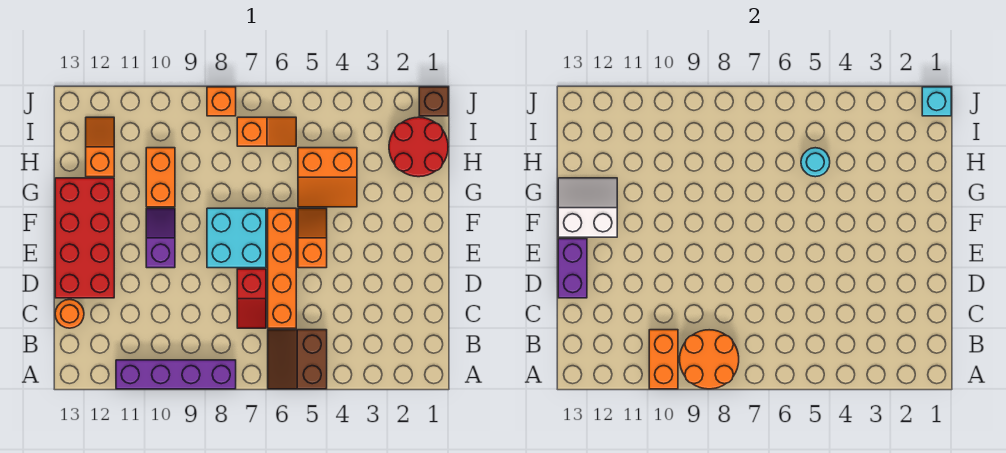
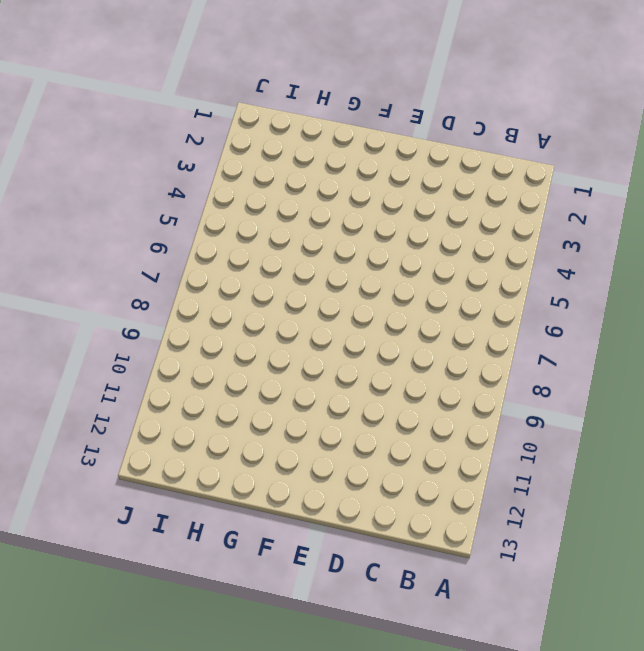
none -> brown 2x2 slope [268,330,327,389]
none -> purple 1x4 brick [116,360,236,389]
none -> orange 1x4 brick [268,208,296,328]

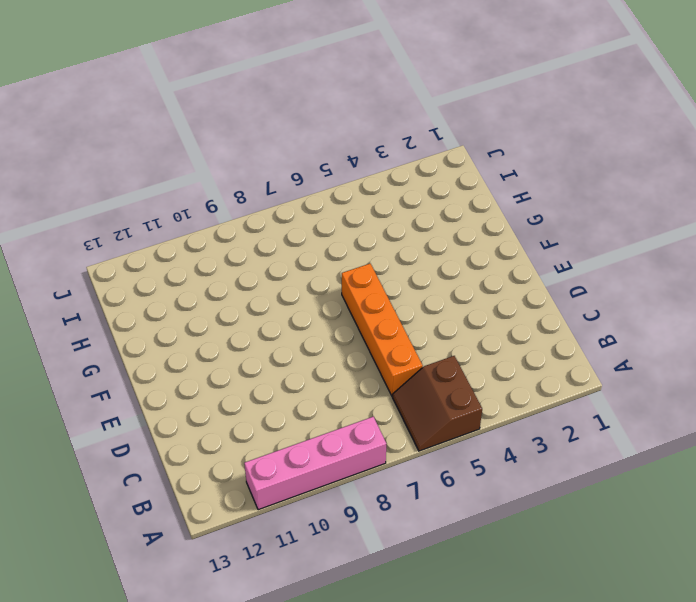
pink 1x4 brick [244,417,386,510] -> purple 1x4 brick [116,360,236,389]
none -> red 1x2 slope [237,269,266,328]
none -> orange 1x1 round brick [55,299,84,328]
none -> red 2x4 brick [55,178,114,298]

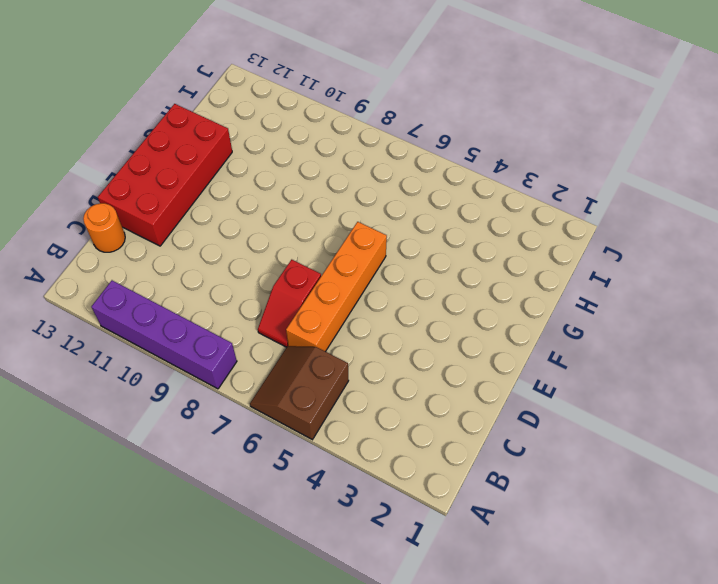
none -> orange 1x2 slope [298,208,327,268]
none -> cyan 2x2 brick [207,208,266,268]
none -> purple 1x2 slope [146,208,175,268]

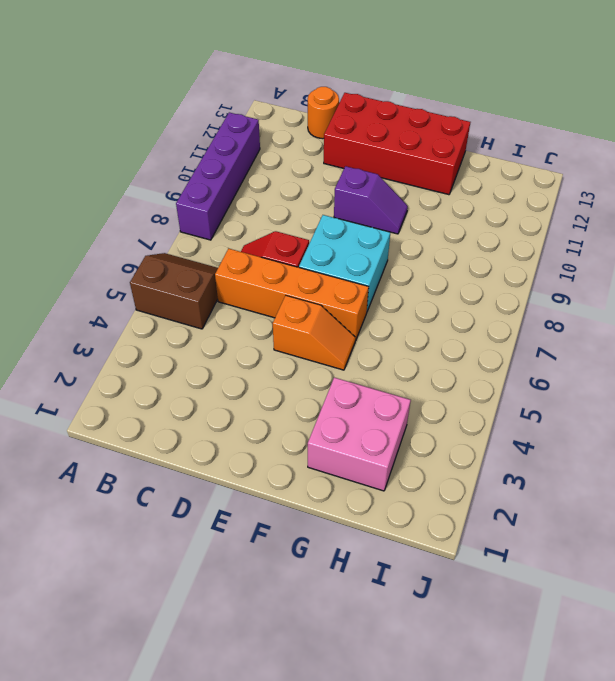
pink 2x2 brick [308,378,411,491] -> red 2x2 round brick [389,117,448,177]
none -> orange 2x2 slope [298,148,357,207]
none -> orange 1x2 brick [146,148,175,207]
none -> orange 1x2 slope [86,117,114,177]

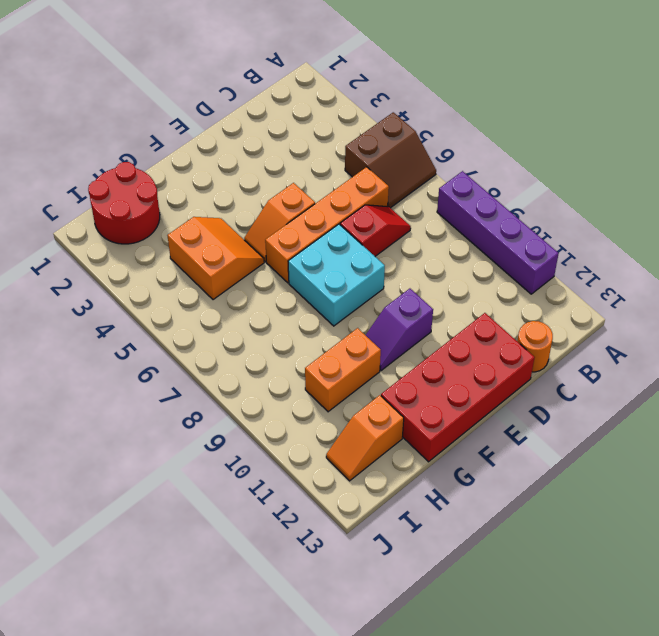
none -> orange 1x2 slope [237,117,296,146]
none -> brown 1x1 brick [419,87,448,116]
none -> orange 1x1 brick [207,87,236,116]

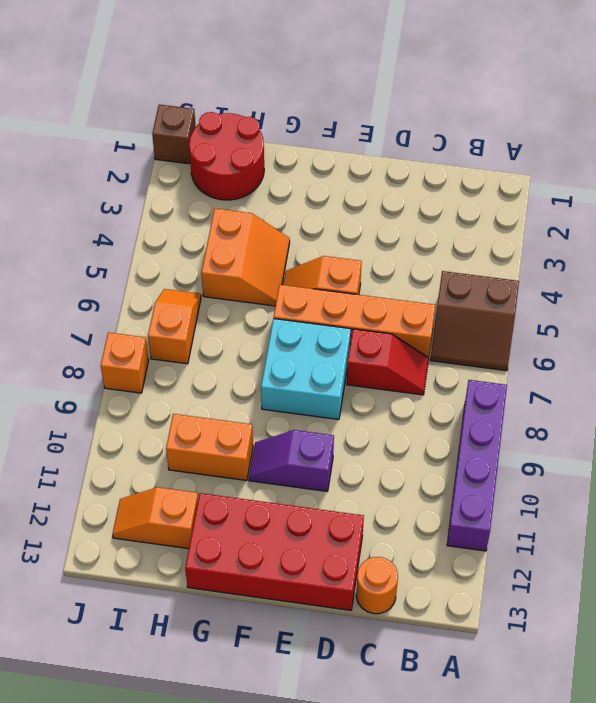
none -> orange 2x2 round brick [680,330,739,389]
none -> orange 1x2 brick [649,330,678,389]
none -> purple 1x2 brick [558,239,587,298]

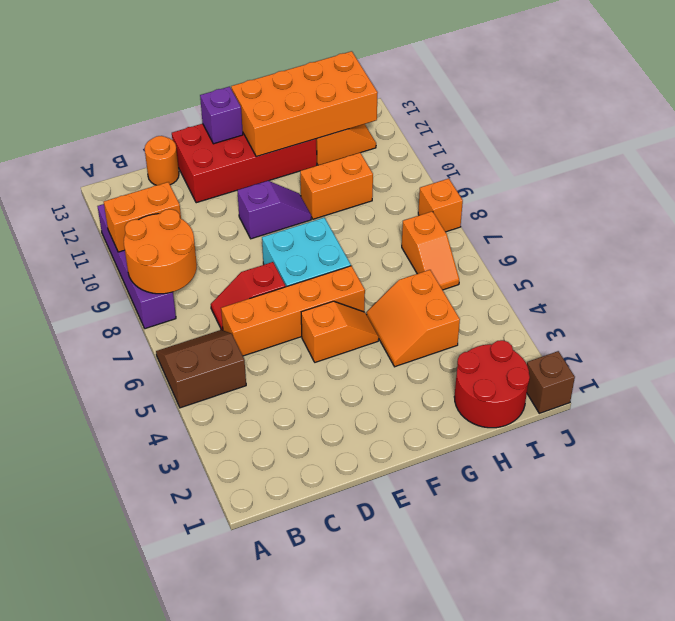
purple 1x1 brick [200,87,243,144] -> purple 1x2 brick [558,239,587,298]
orange 2x4 brick [231,51,378,157] -> white 2x2 slope [558,178,617,237]
none -> cyan 1x1 round brick [801,148,830,177]
none -> cyan 1x1 brick [922,87,951,116]

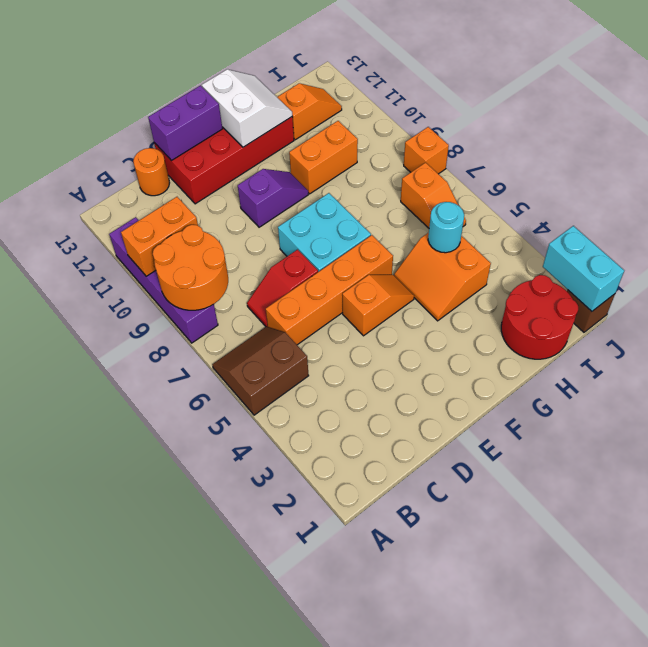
cyan 1x2 brick [543,226,624,311] -> cyan 1x1 brick [922,87,951,116]

